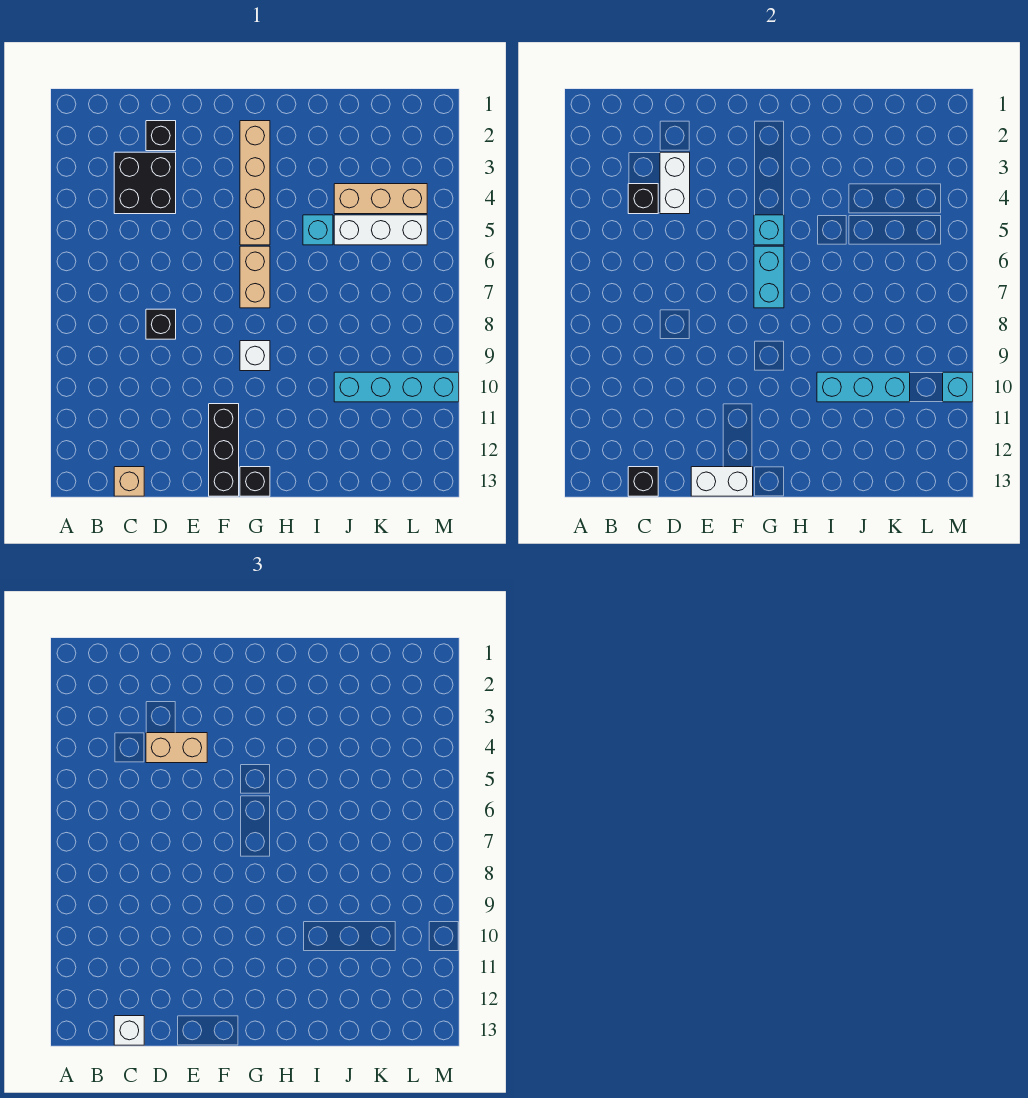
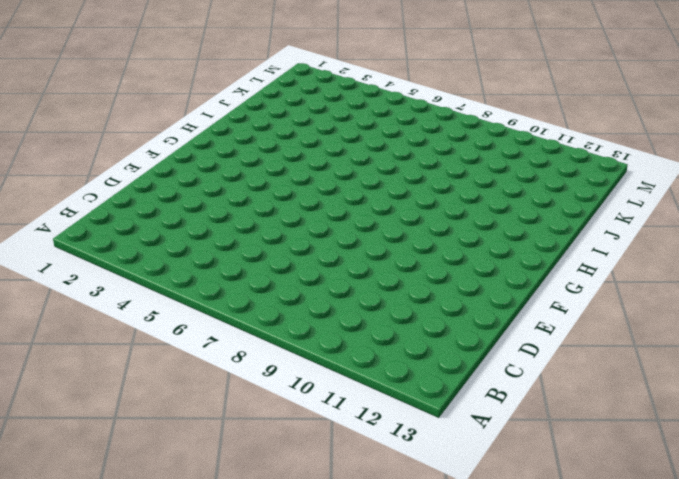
none -> black 2x2 brick [114,152,176,214]
none -> tan 1x1 brick [114,467,144,496]
none -> black 1x1 brick [146,121,176,151]

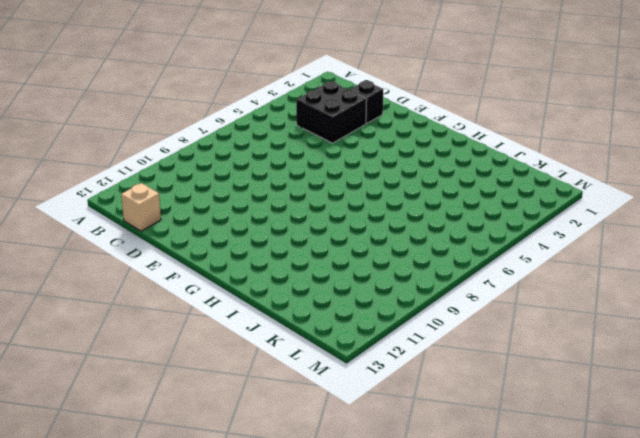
none -> black 1x1 brick [146,309,176,339]
none -> black 1x3 brick [209,404,239,496]
none -> tan 1x4 brick [240,121,270,245]

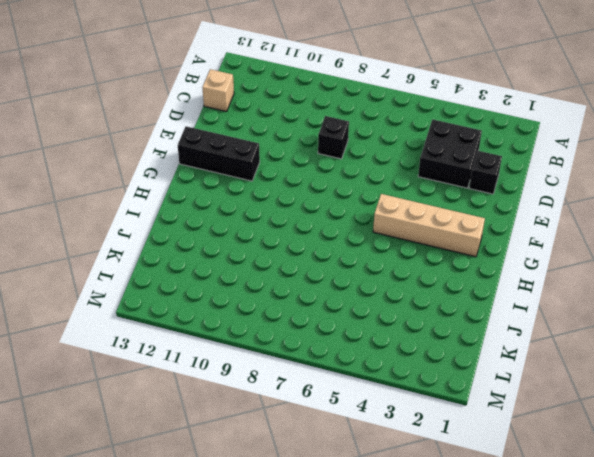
none -> tan 1x2 brick [240,246,270,308]
none -> white 1x1 brick [240,341,270,371]
none -> black 1x1 brick [240,467,270,496]

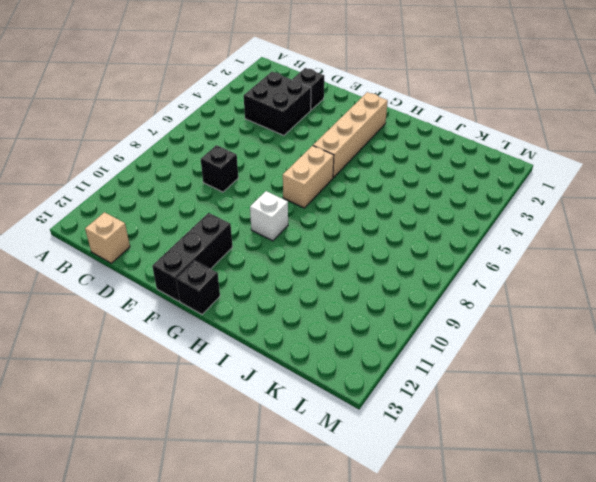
none -> cyan 1x1 brick [303,215,333,245]
none -> tan 1x3 brick [334,184,427,214]
none -> white 1x3 brick [334,215,427,245]

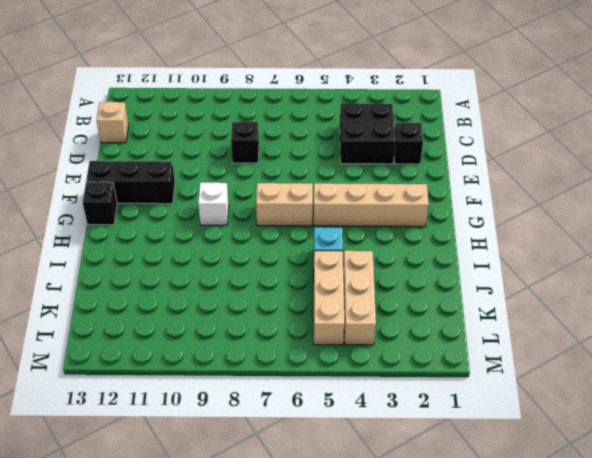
tan 1x3 brick [314,251,344,345] -> white 1x3 brick [334,215,427,245]
none -> cyan 1x4 brick [334,372,459,402]
none -> black 1x1 brick [628,184,658,214]
none -> black 1x1 brick [628,467,658,496]

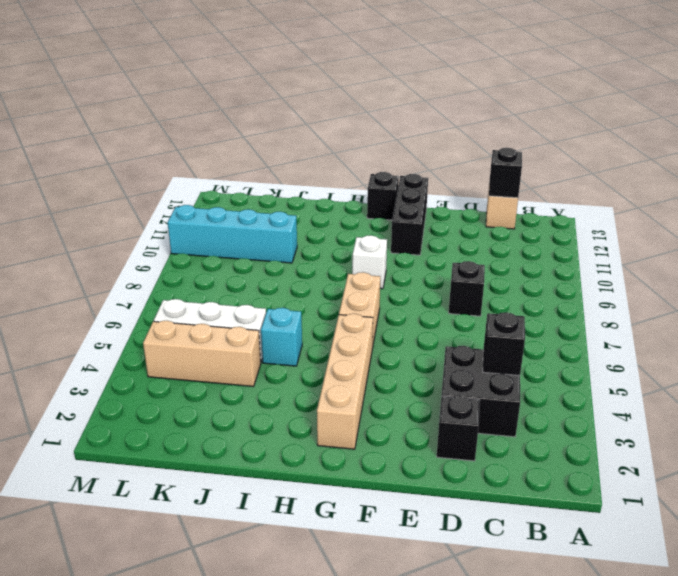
none -> white 1x2 brick [660,152,690,214]
none -> white 1x2 brick [691,467,753,496]
none -> cyan 1x1 brick [754,215,784,245]

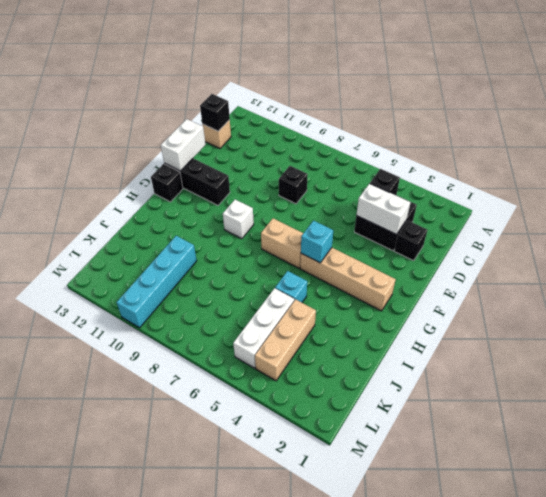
none -> cyan 1x2 brick [754,246,784,308]
none -> cyan 1x3 brick [817,372,910,402]
none -> cyan 1x1 brick [943,372,973,402]

